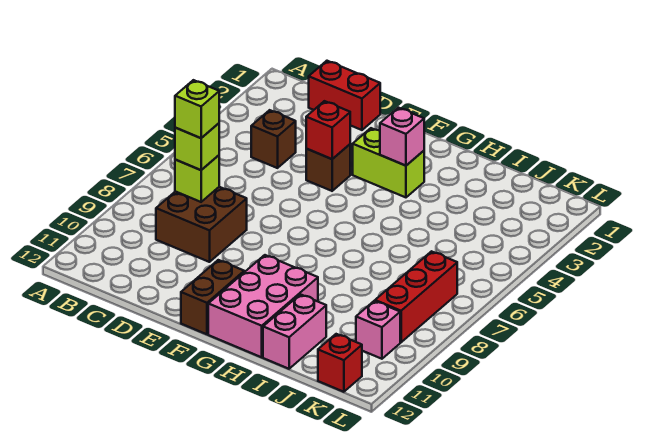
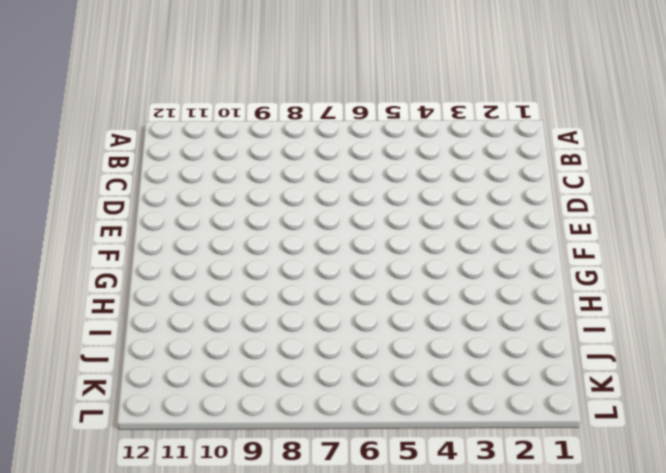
none -> red 1x2 brick [309,61,380,130]
none -> brown 1x1 brick [251,110,296,168]
none -> brown 2x2 brick [156,187,247,262]

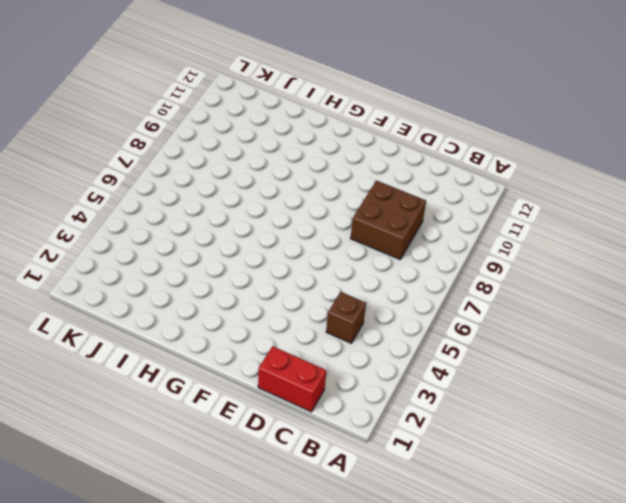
none -> brown 1x1 brick [306,144,350,191]
none -> lime 1x2 brick [353,128,424,197]
none -> brown 1x2 brick [181,260,244,334]

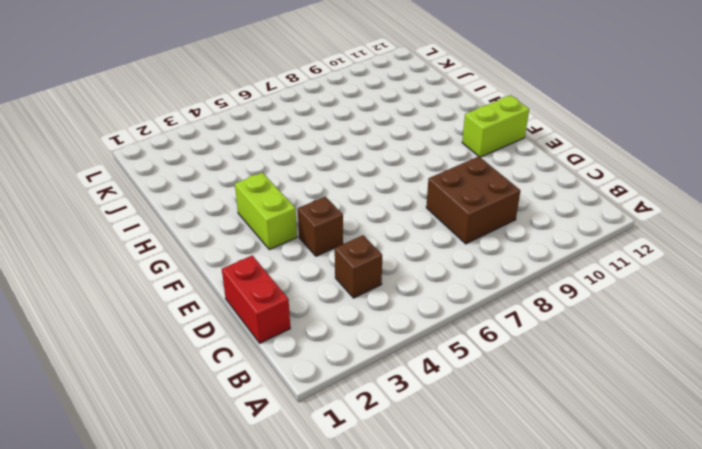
lime 1x2 brick [462,95,529,157] -> brown 1x2 brick [181,260,244,334]
none -> pink 2x3 brick [208,255,318,357]
none -> pink 1x2 brick [263,294,326,369]
none -> red 1x3 brick [375,251,457,342]

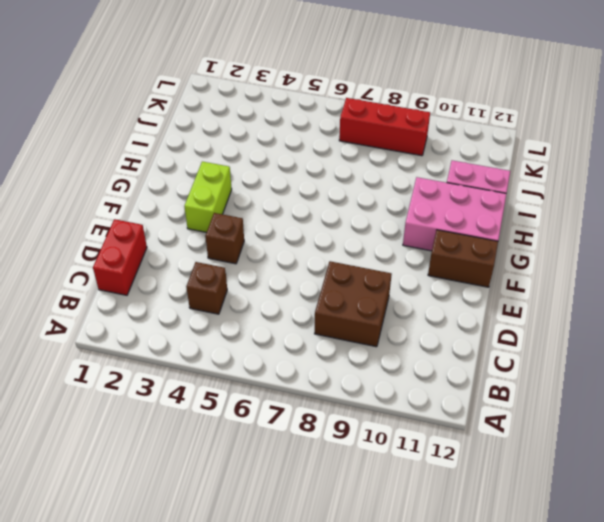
none -> pink 1x1 brick [356,301,400,359]
none -> red 1x1 brick [318,334,362,392]
none -> lime 1x1 brick [175,155,219,202]

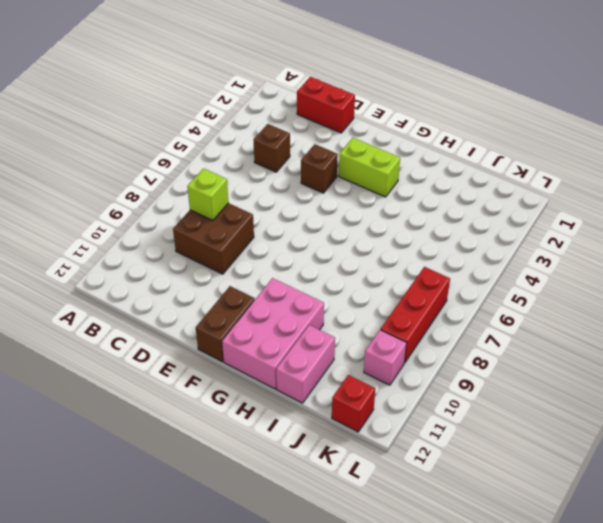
none -> red 1x1 brick [306,101,350,159]
none -> pink 1x1 brick [380,108,424,166]
none -> lime 1x1 brick [175,123,219,170]

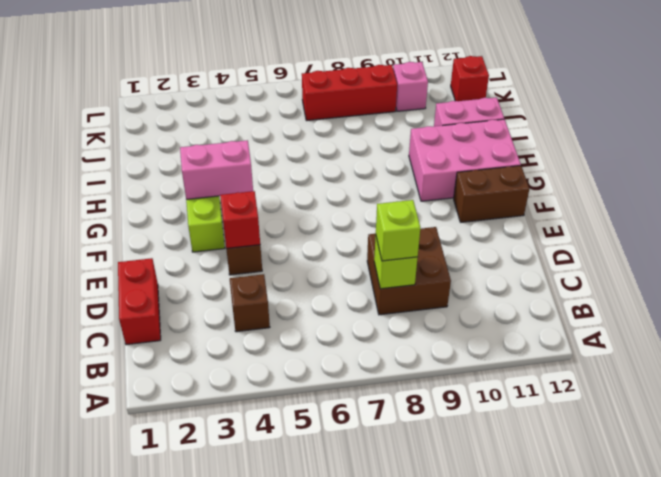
pink 1x2 brick [180,140,253,199] -> pink 1x1 brick [380,108,424,166]
none -> lime 1x1 brick [175,80,219,138]

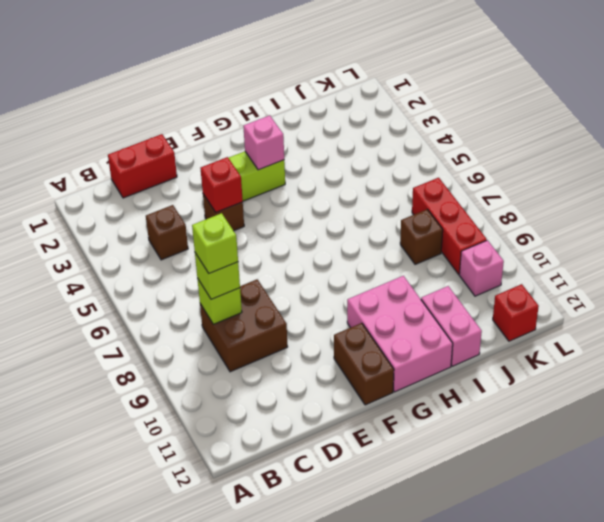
brown 1x1 brick [400,209,443,264] -> none

